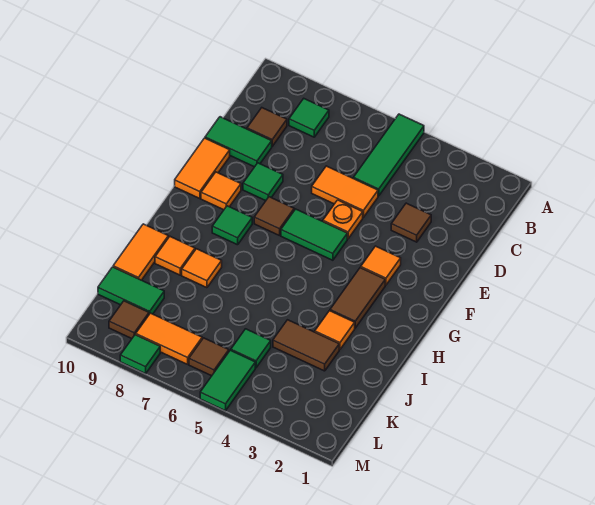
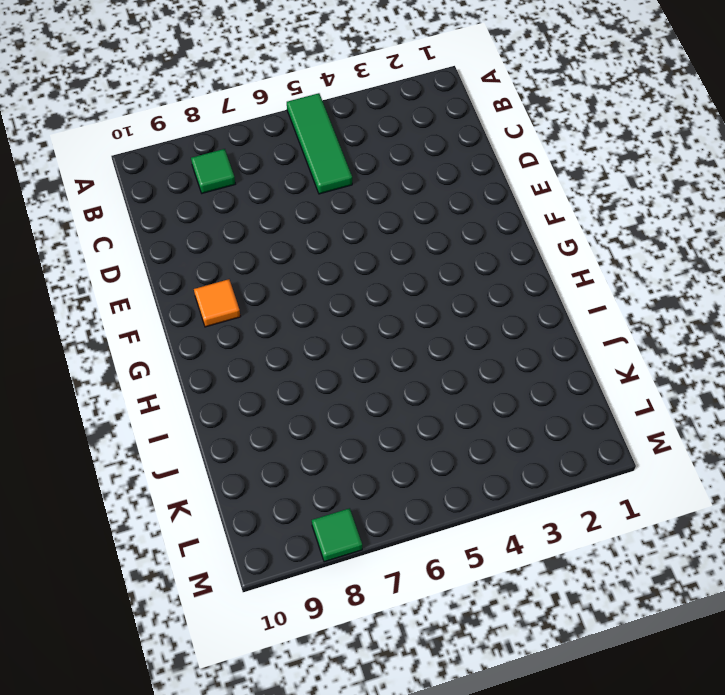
none -> brown 1x1 tile [247,108,287,146]
none -> brown 1x1 tile [391,203,431,242]
none -> orange 1x2 tile [312,166,378,217]

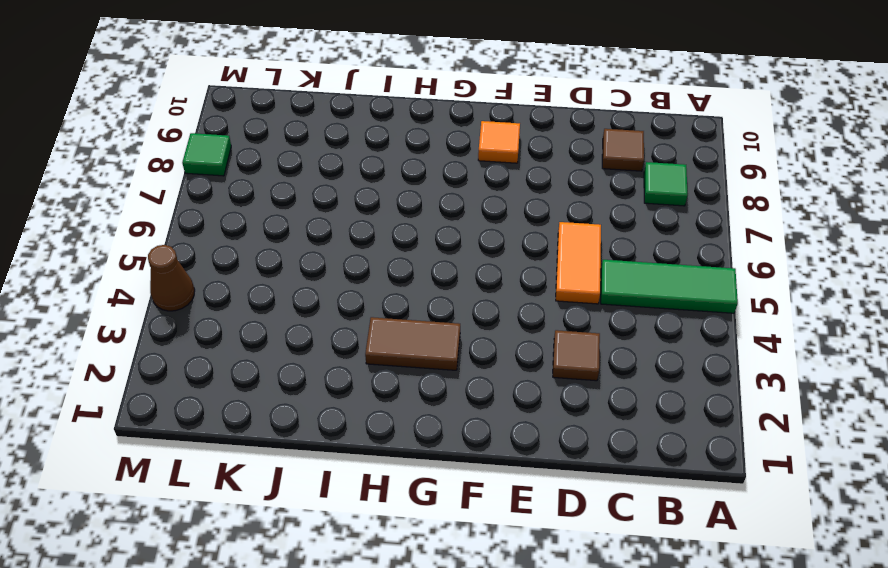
brown 1x1 cone [148,245,195,311] -> none
none -> green 1x2 tile [205,117,272,167]
none -> orange 1x1 plate [323,200,363,239]
none -> green 1x1 tile [243,163,283,201]

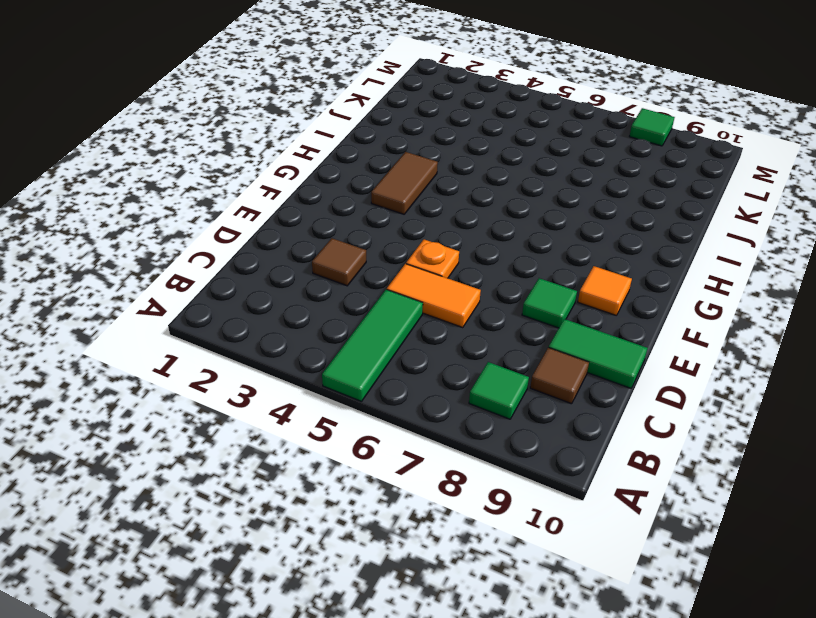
none -> orange 1x2 tile [175,138,230,199]
none -> orange 1x1 tile [361,246,401,285]
none -> green 1x2 tile [281,209,347,260]

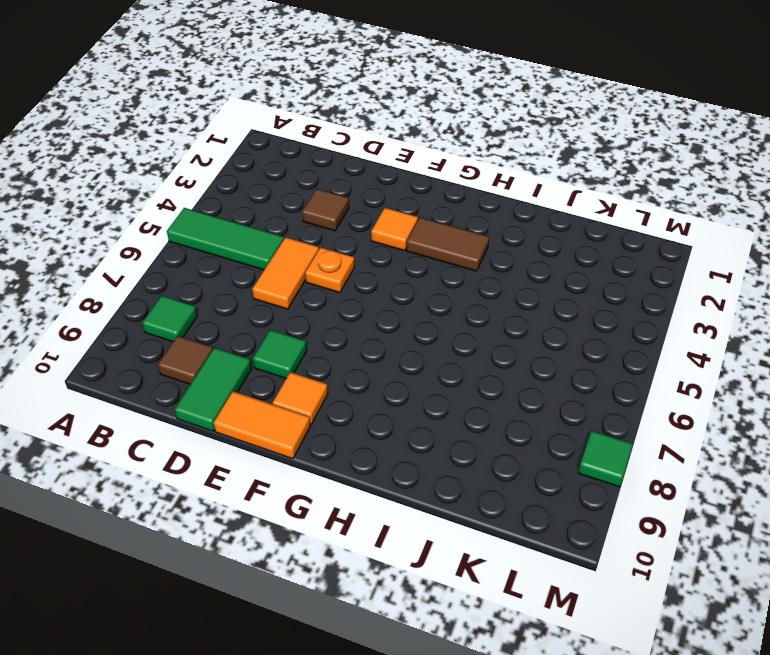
none -> green 1x2 tile [281,209,347,260]
none -> brown 1x1 tile [254,197,294,236]
none -> green 1x1 tile [212,206,252,245]

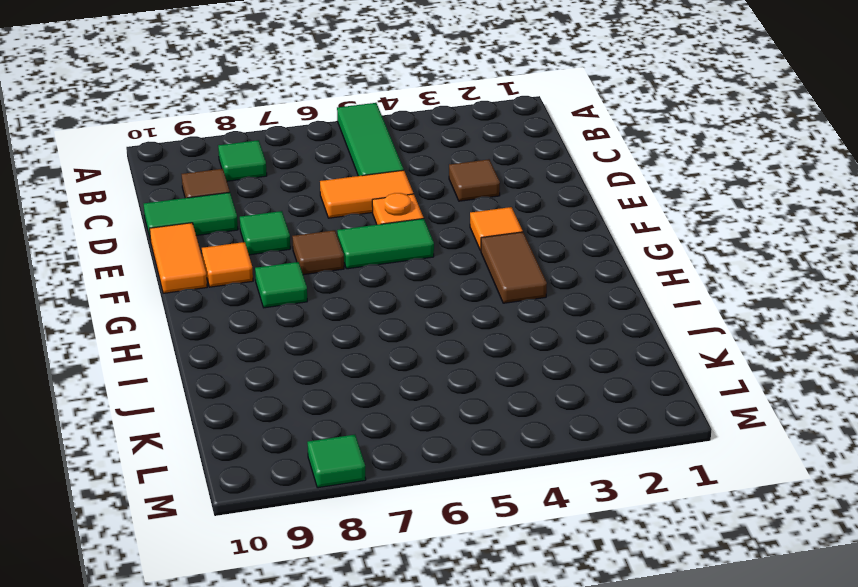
none -> orange 1x1 tile [315,311,355,349]
none -> orange 1x1 tile [182,249,222,288]
none -> orange 1x1 tile [155,237,195,275]

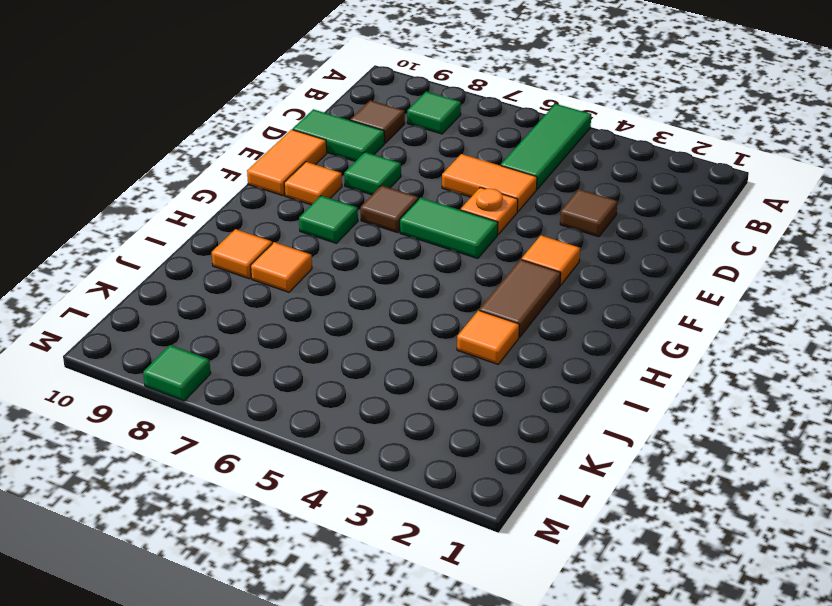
none -> orange 1x2 tile [113,224,168,280]
none -> brown 1x2 tile [273,320,339,371]
none -> green 1x1 tile [231,329,271,368]

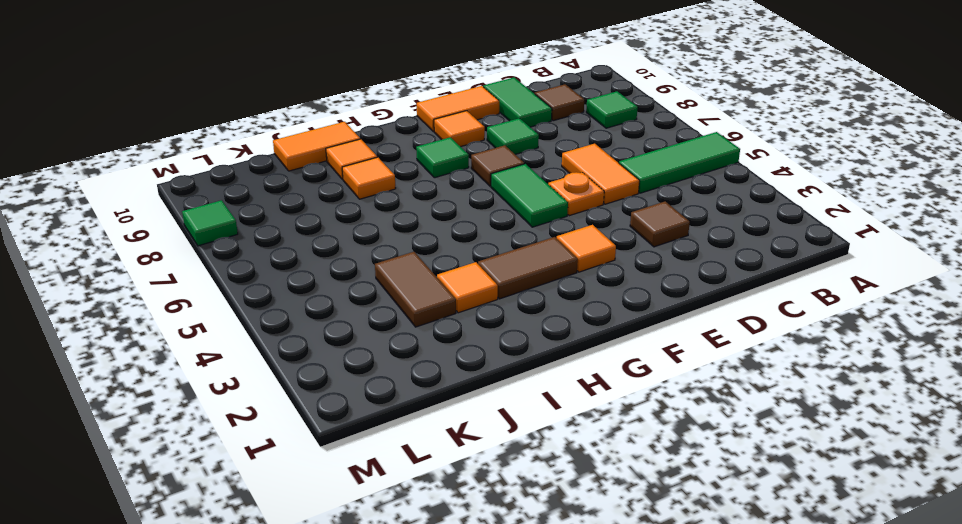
none -> green 1x1 tile [231,329,271,368]
none -> green 1x2 tile [98,267,164,314]
none -> green 1x2 tile [200,350,255,411]

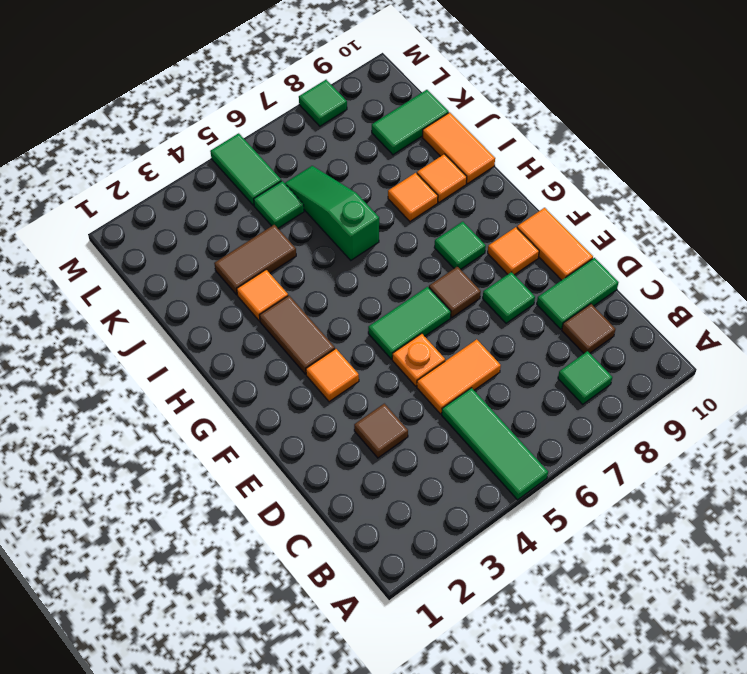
green 1x3 slope [285,166,379,260] -> none
none -> brown 1x1 tile [189,338,229,376]
none -> orange 1x2 tile [136,313,202,364]
none -> brown 1x1 tile [109,301,149,339]

